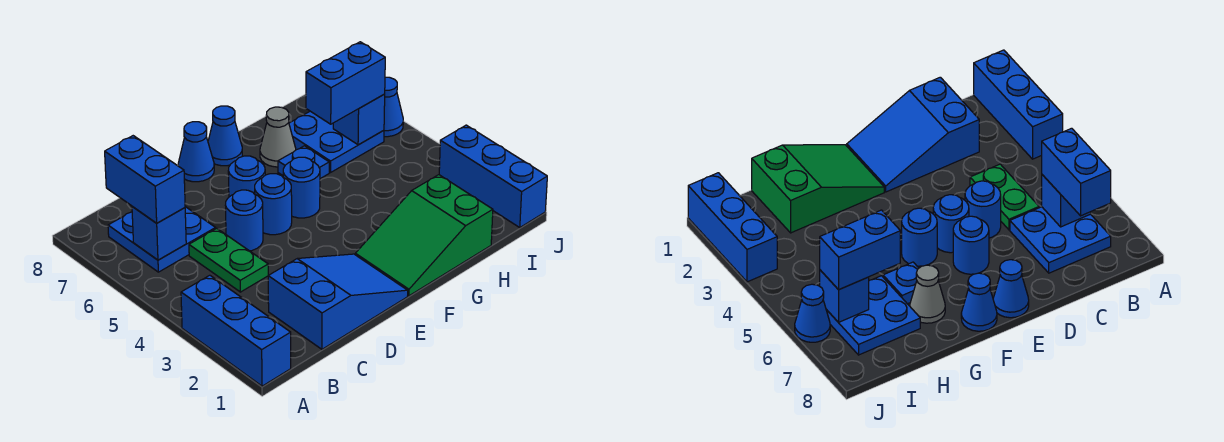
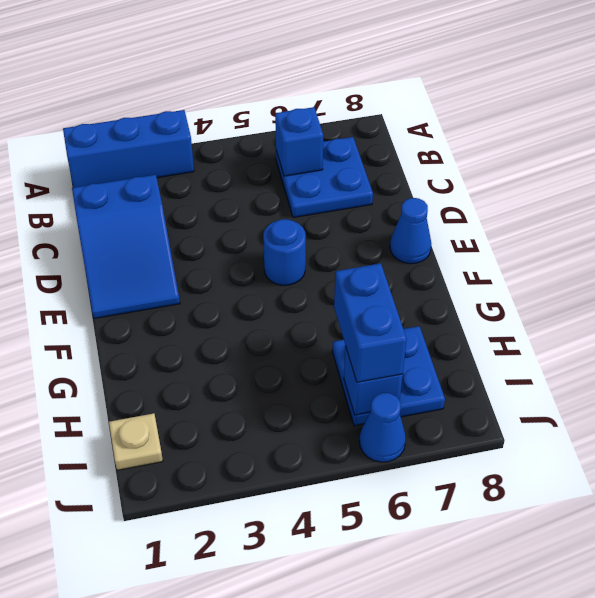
tan 1x1 plate [109,413,163,470] -> none
none -> green 1x2 plate [189,228,268,292]
none -> blue 1x1 round brick [225,190,263,251]
none -> blue 1x1 round brick [228,156,265,197]

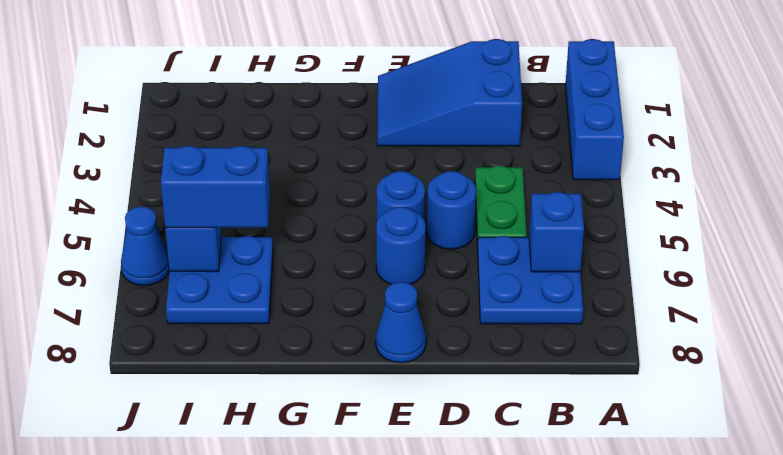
none -> green 2x3 slope [355,175,493,296]
none -> blue 1x1 round brick [283,157,320,218]
none -> blue 1x1 cone [208,106,242,166]

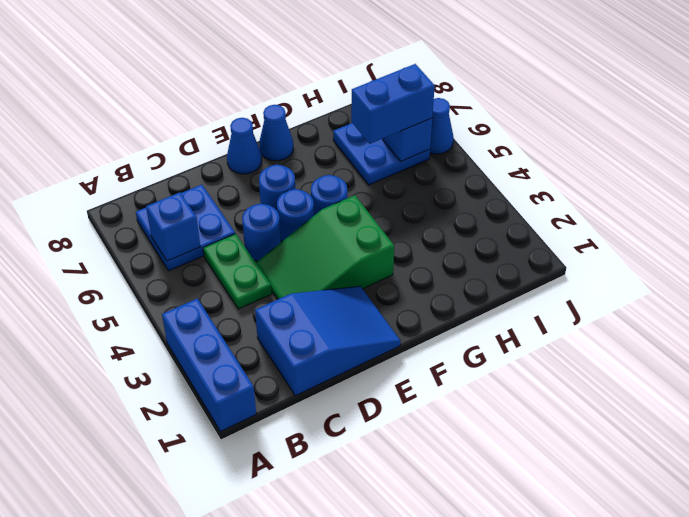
green 2x3 slope [256,195,394,299] -> green 2x3 slope moved to [355,175,493,296]
none -> blue 1x1 plate [278,146,329,179]
none -> grey 1x1 cone [260,107,296,167]
none -> blue 1x3 brick [439,125,547,227]

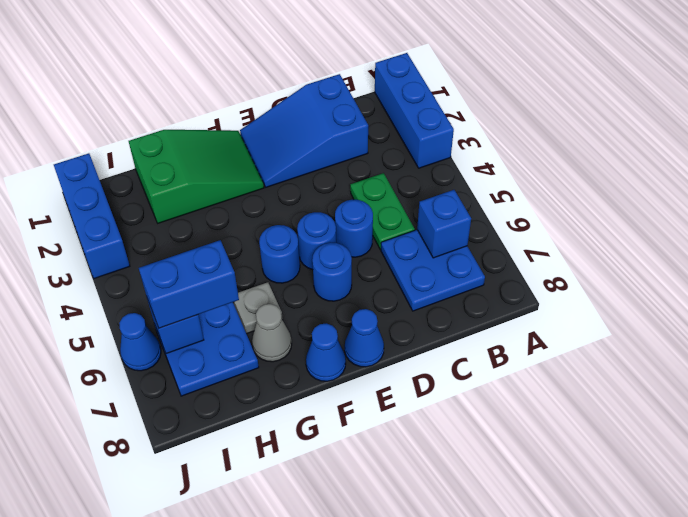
grey 1x1 plate [233,282,283,334] -> blue 1x1 plate [278,146,329,179]
none -> blue 1x2 brick [105,136,185,223]

